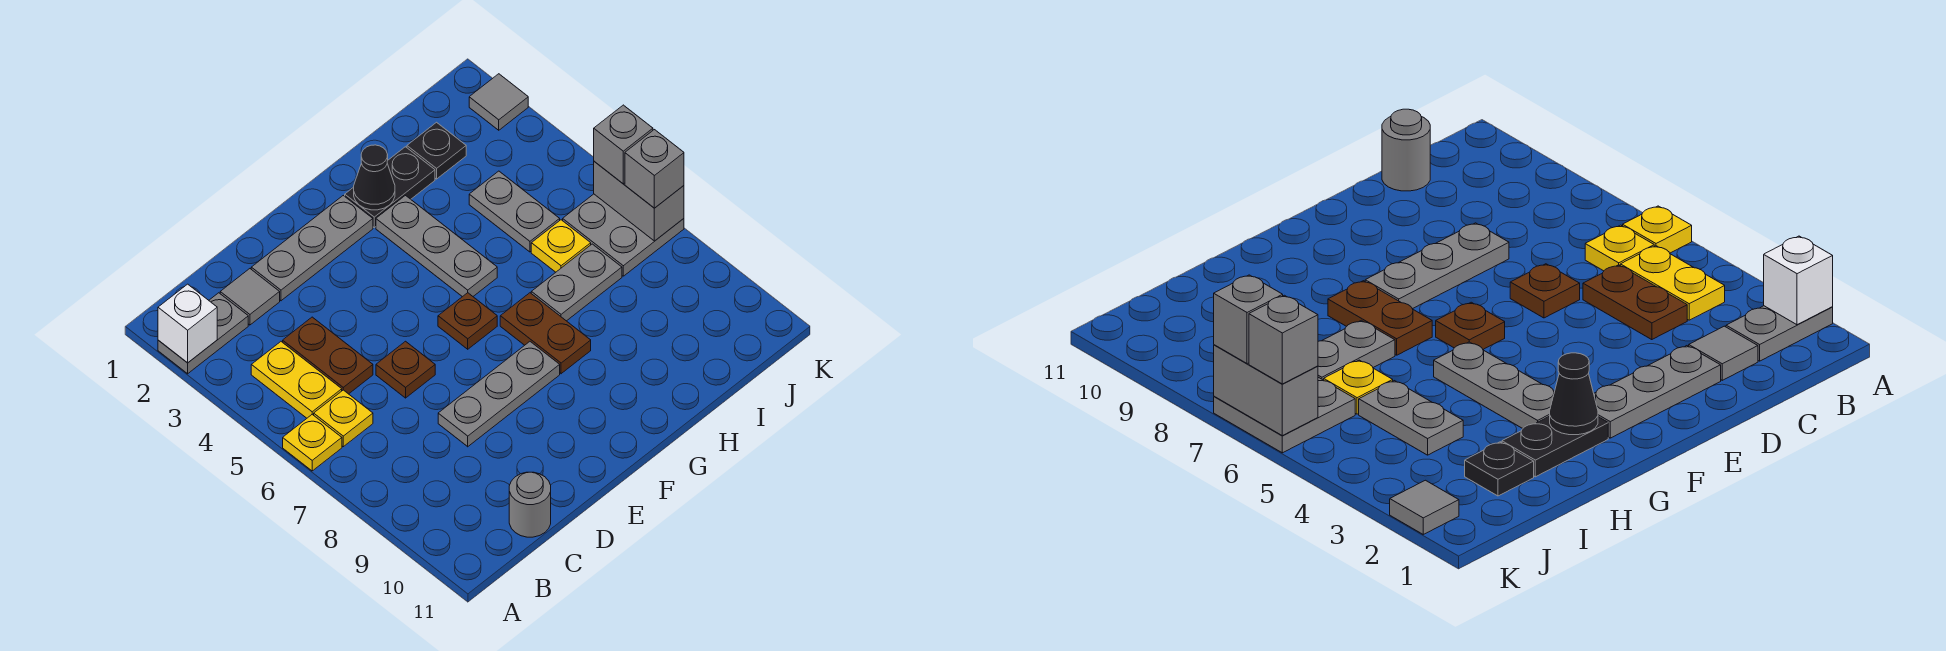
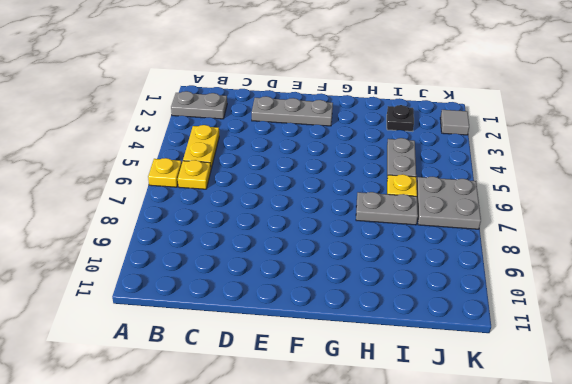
none -> grey 1x1 tile [220,269,280,325]
none -> brown 1x2 plate [283,317,373,394]
none -> grey 1x1 round brick [509,472,551,537]

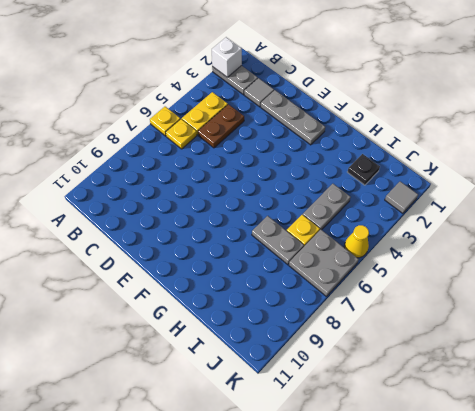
yellow 1x1 cone [344,225,369,258] -> none
none -> grey 1x1 round brick [509,472,551,537]
none -> brown 1x1 plate [376,341,435,398]
none -> grey 1x3 plate [438,342,560,447]

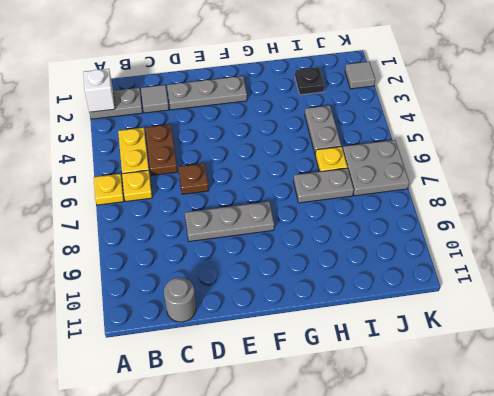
none -> brown 1x1 plate [438,293,497,349]
none -> black 1x2 plate [345,147,435,228]
none -> grey 1x3 plate [376,196,497,297]

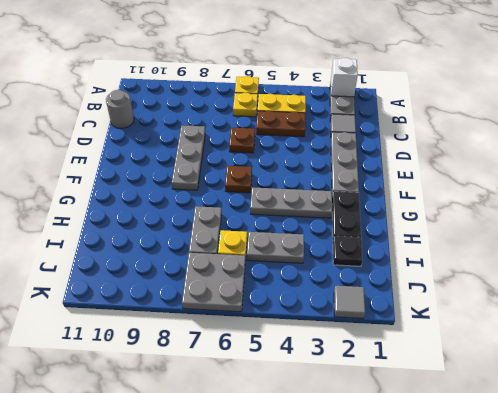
none -> brown 1x2 plate [500,293,591,374]
none -> black 1x1 cone [354,145,395,210]
none -> grey 1x2 brick [594,161,684,241]

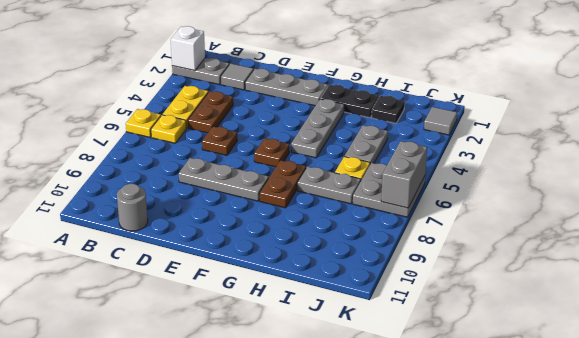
none -> black 1x1 cone [354,145,395,210]
none -> grey 1x1 brick [594,105,653,184]
none -> grey 1x1 brick [625,130,684,208]

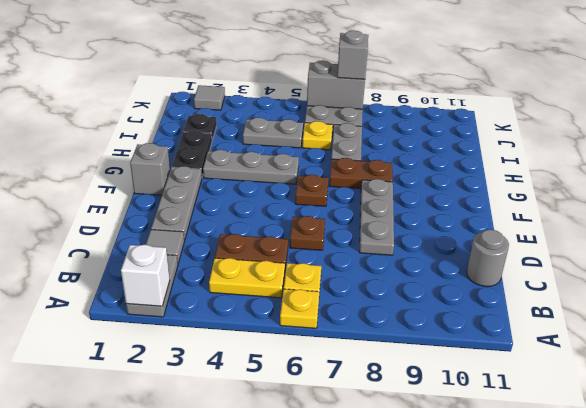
grey 1x1 brick [130,143,170,195] -> grey 1x1 brick moved to [594,105,653,184]
none -> black 1x1 cone [354,145,395,210]

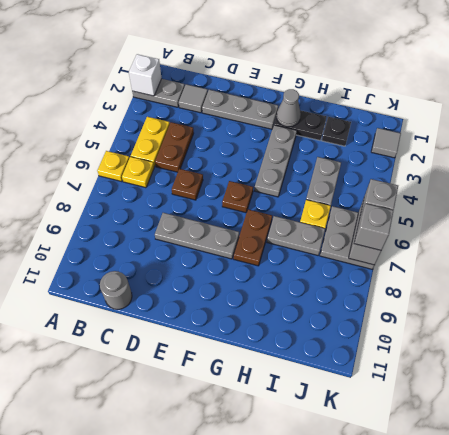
grey 1x1 cone [277,89,301,127] -> black 1x1 cone [354,145,395,210]

